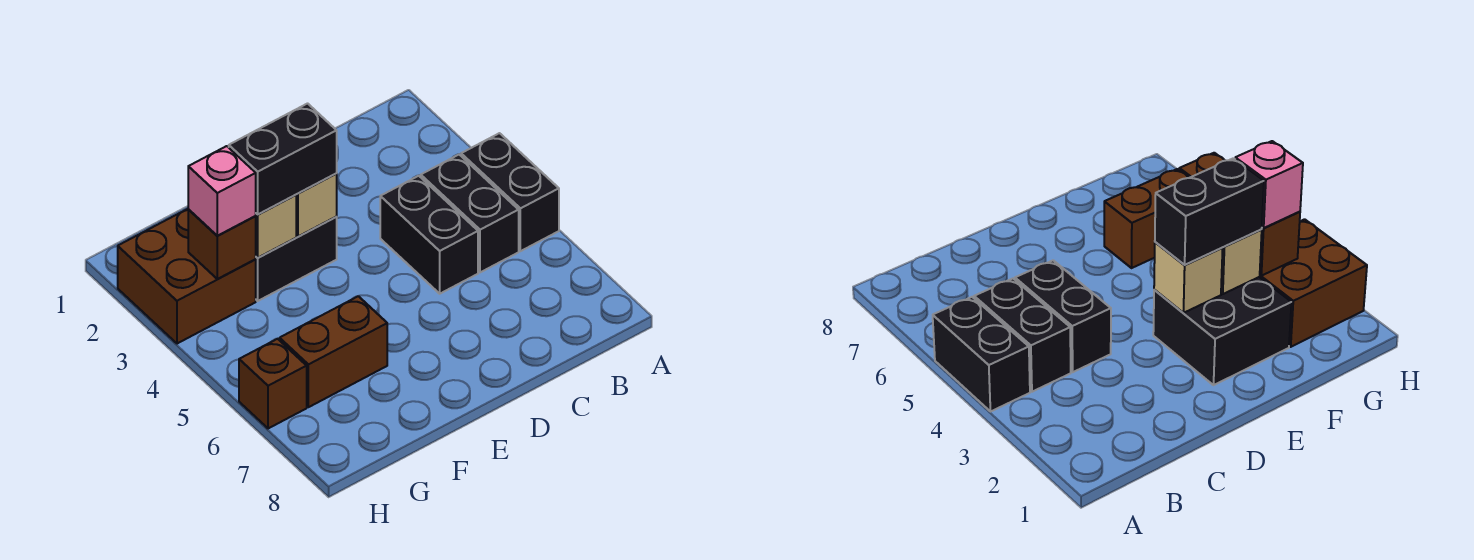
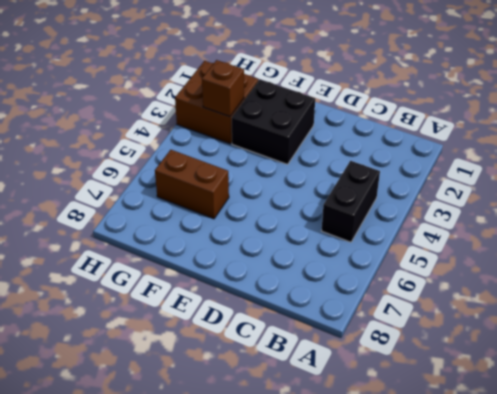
none -> black 1x2 brick [461,133,559,251]
none -> black 1x2 brick [380,176,478,294]
none -> brown 1x1 brick [239,339,307,429]

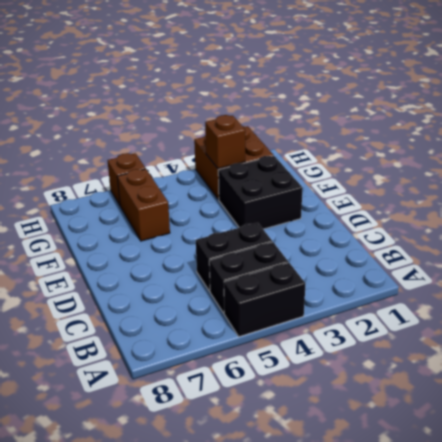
none -> tan 1x1 brick [296,174,337,236]
none -> tan 1x1 brick [256,195,296,258]
none -> black 1x2 brick [229,104,337,214]

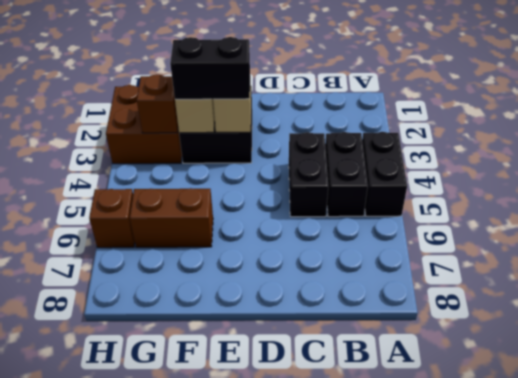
none -> pink 1x1 brick [188,146,256,236]

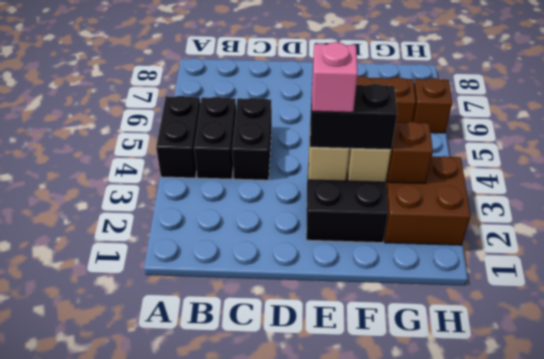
pink 1x1 brick [312,42,358,112] -> pink 1x1 brick moved to [188,146,256,236]

